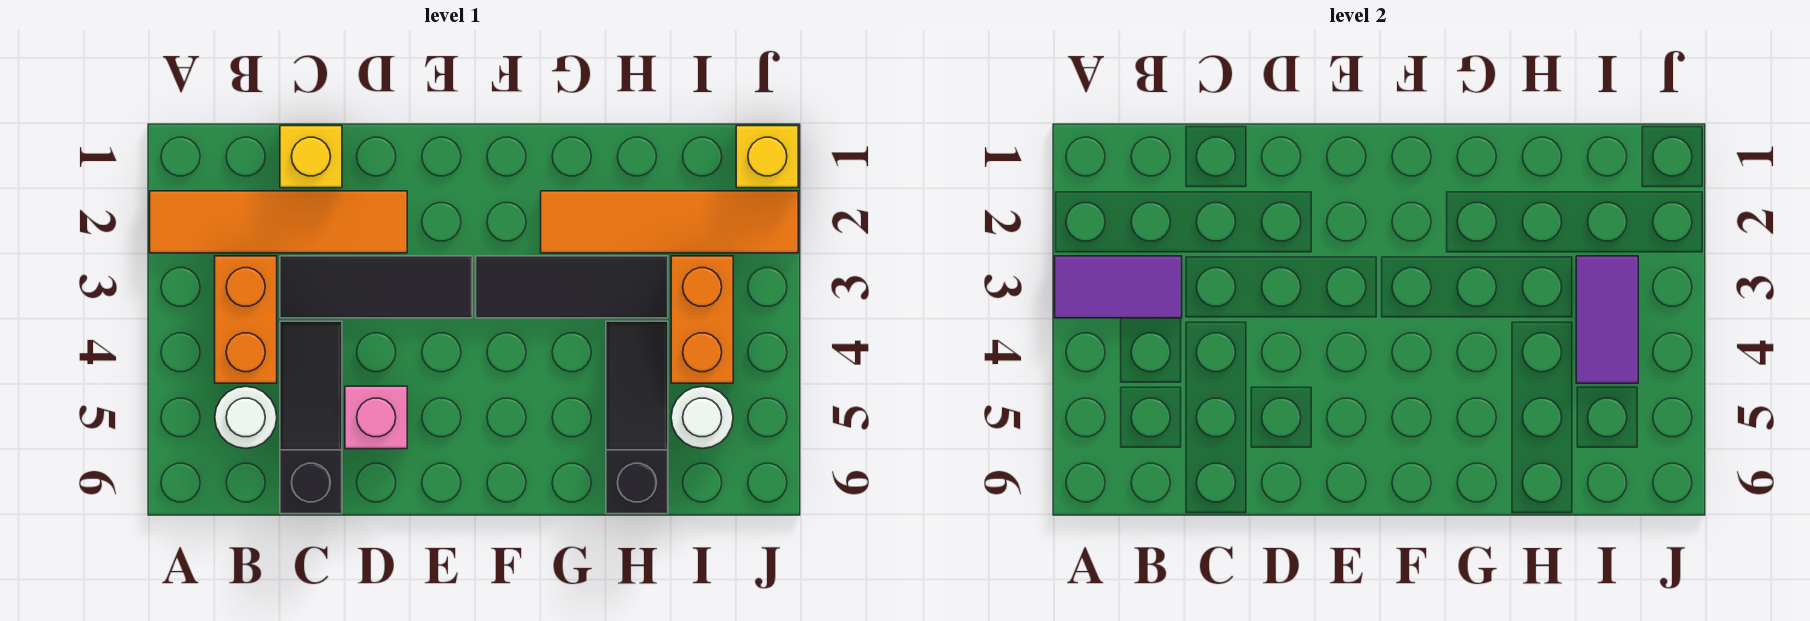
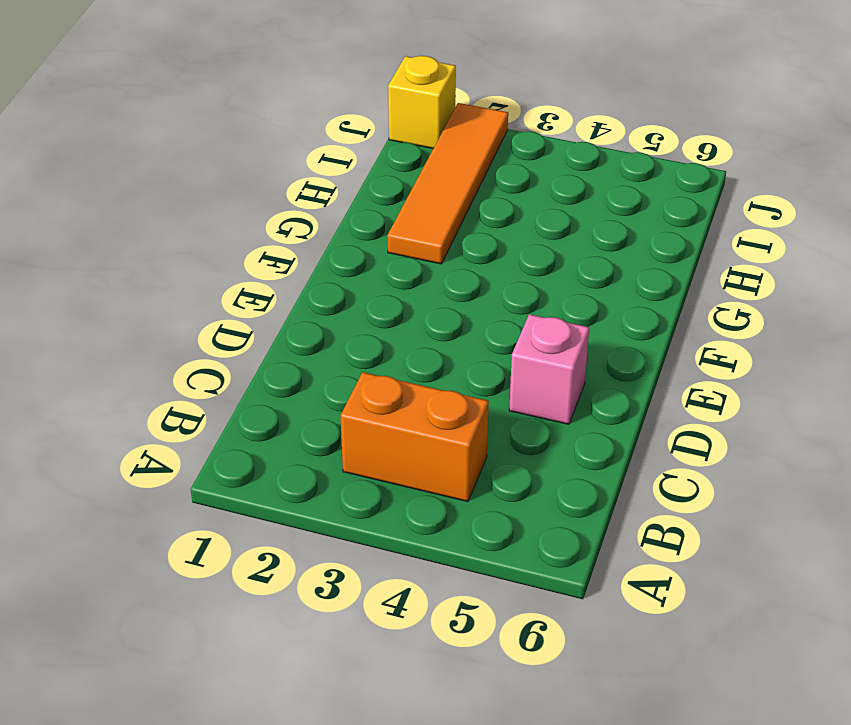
none -> orange 1x4 tile [150,191,407,253]
none -> white 1x1 round brick [215,386,277,448]
none -> yellow 1x1 brick [280,126,342,188]

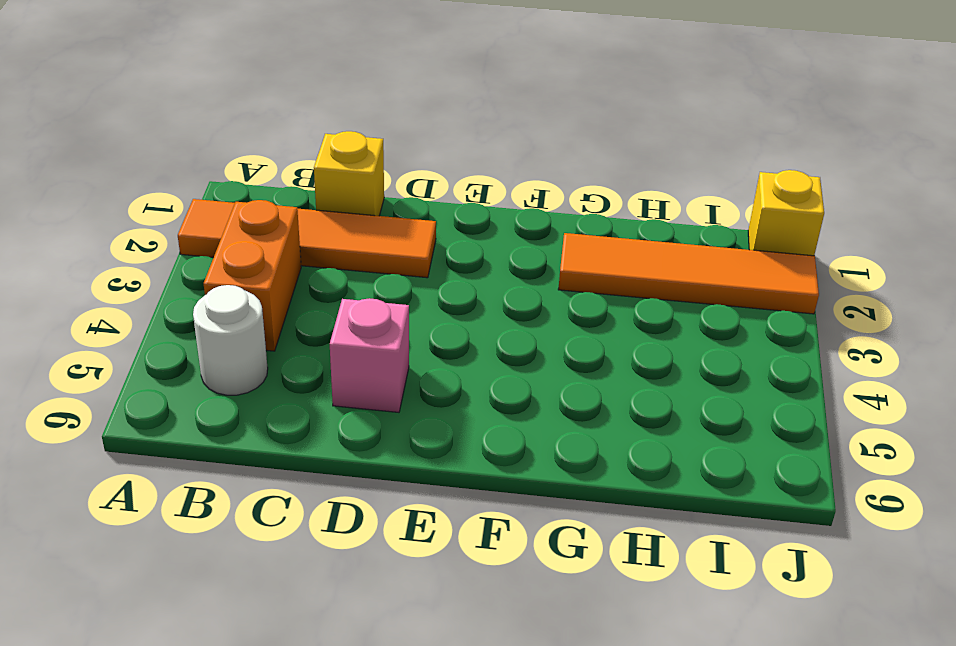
none -> black 1x3 tile [280,256,472,318]
none -> black 1x3 slope [280,321,342,514]
none -> black 1x3 tile [476,256,668,318]

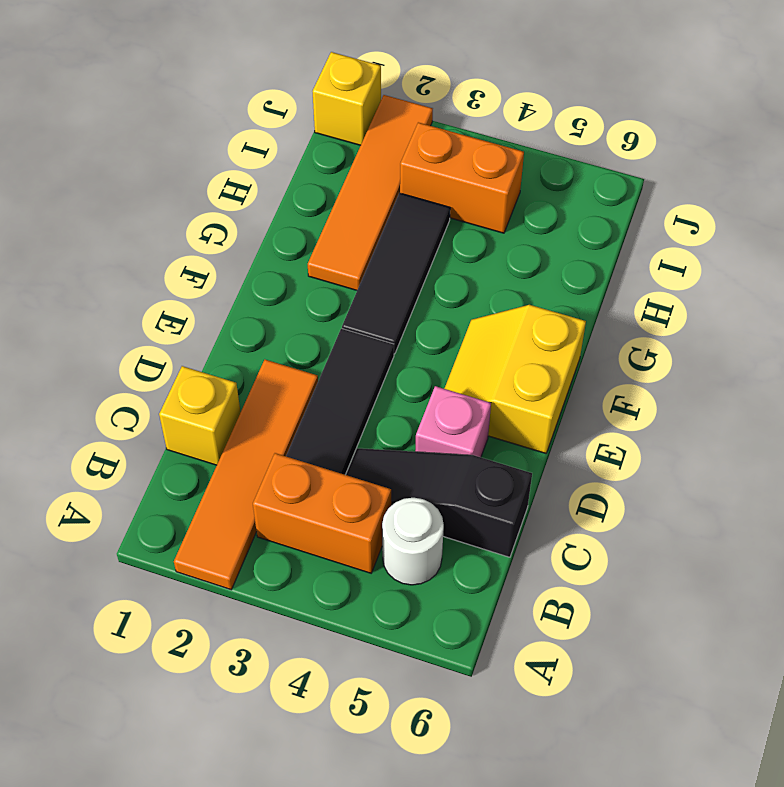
yellow 2x2 slope [444,305,586,454] -> none
none -> black 1x3 slope [606,321,668,514]
none -> white 1x1 round brick [671,386,733,448]
none -> purple 1x2 tile [1055,256,1182,318]

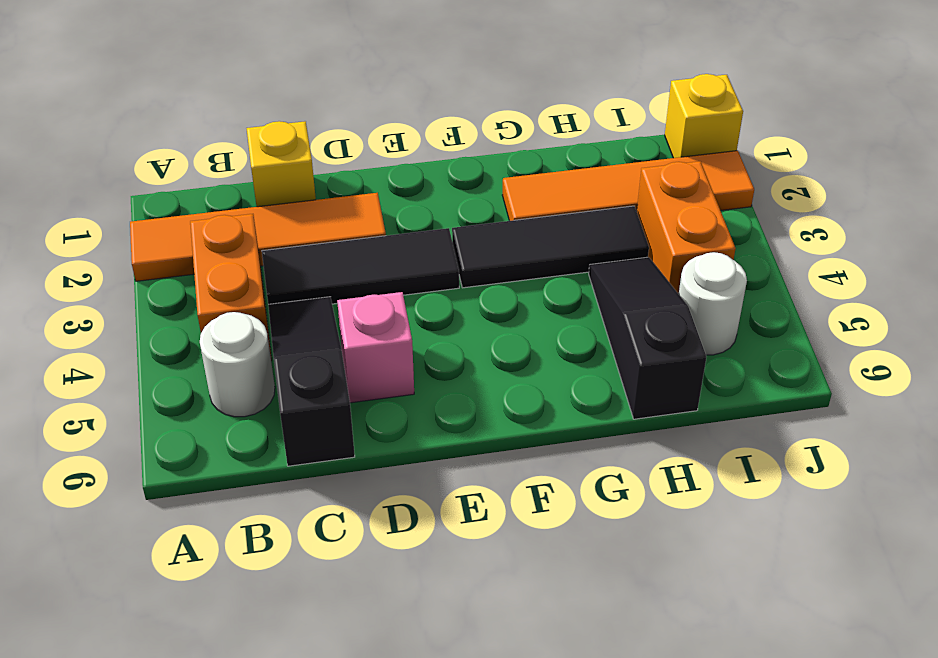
none -> purple 1x2 tile [1055,256,1182,318]
none -> purple 1x2 tile [1576,256,1638,383]

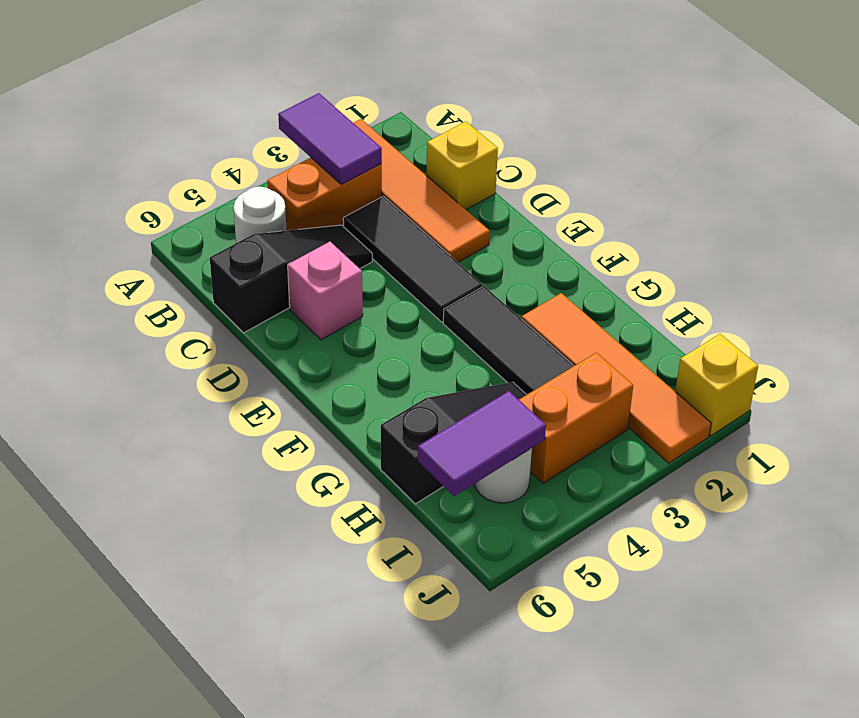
purple 1x2 tile [418,391,546,496] -> purple 1x2 tile moved to [1576,256,1638,383]

